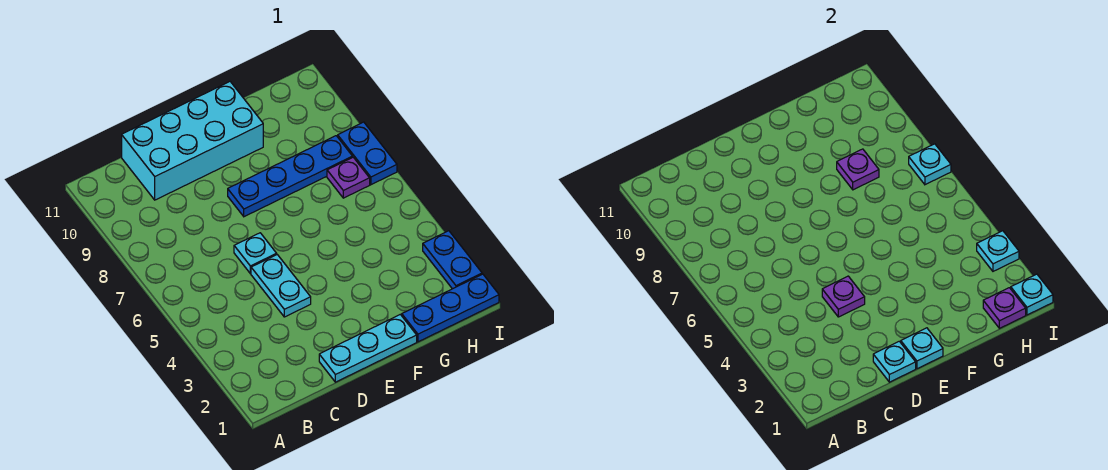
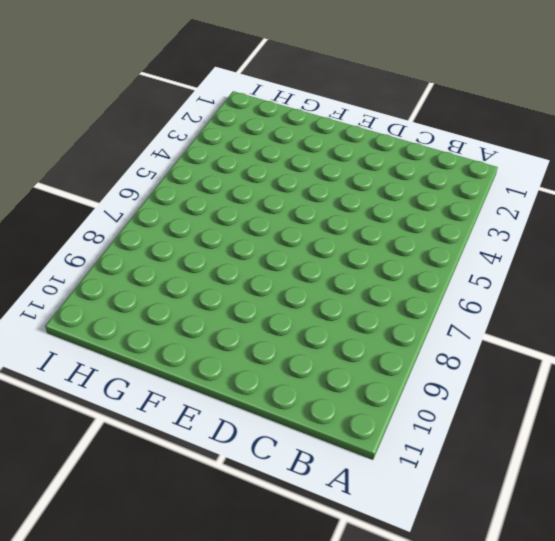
none -> cyan 2x4 brick [122,82,263,200]
none -> cyan 1x3 plate [319,314,417,382]
none -> cyan 1x2 plate [251,255,311,317]

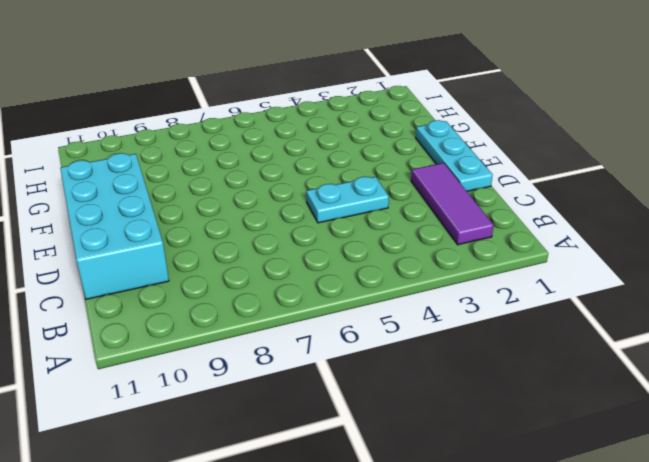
purple 1x3 tile [411,163,494,245] -> none
none -> cyan 1x1 plate [234,233,277,274]
none -> blue 1x4 plate [228,136,353,217]
none -> blue 1x3 plate [402,274,499,342]

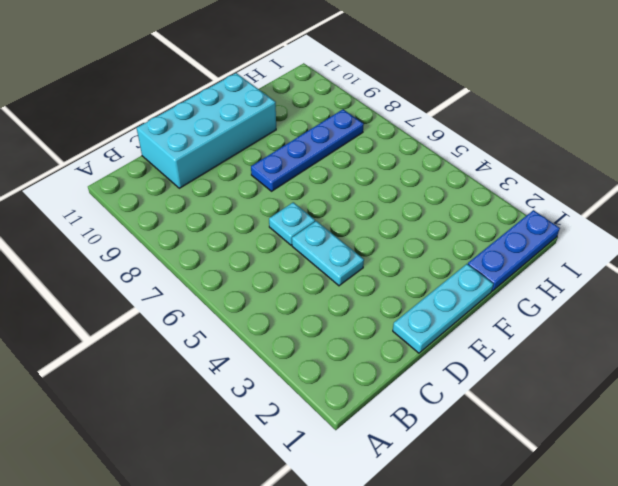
none -> purple 1x1 plate [327,157,370,198]
none -> blue 1x2 plate [423,231,482,289]
none -> blue 1x2 plate [338,122,397,185]

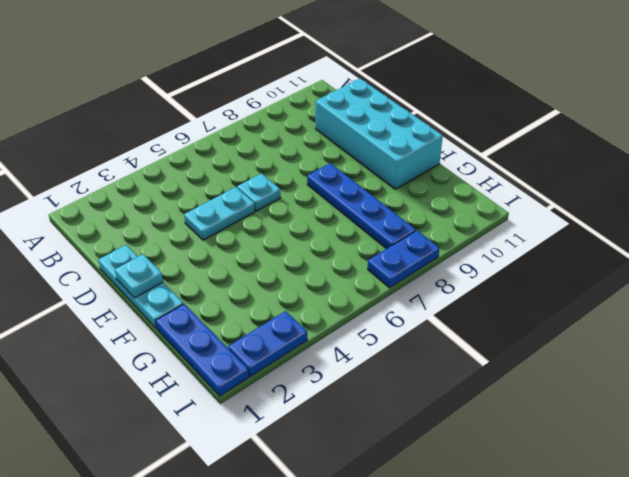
none -> purple 1x1 plate [327,157,370,198]
none -> cyan 1x1 plate [873,341,916,382]
none -> purple 1x1 plate [822,276,865,317]

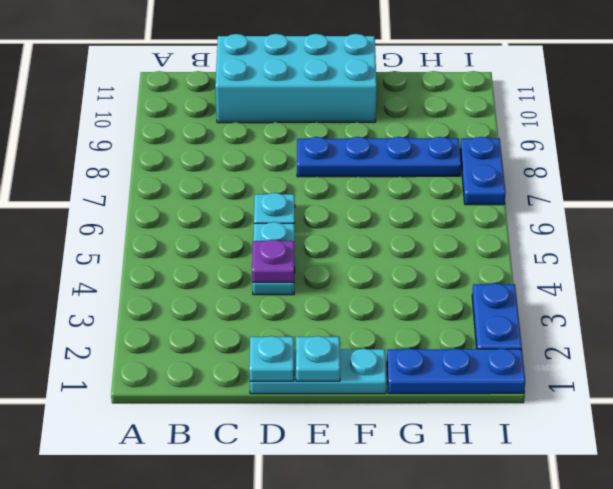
none -> purple 1x1 plate [327,157,370,198]
none -> purple 1x1 plate [837,149,879,190]
none -> purple 1x1 plate [983,288,1026,328]

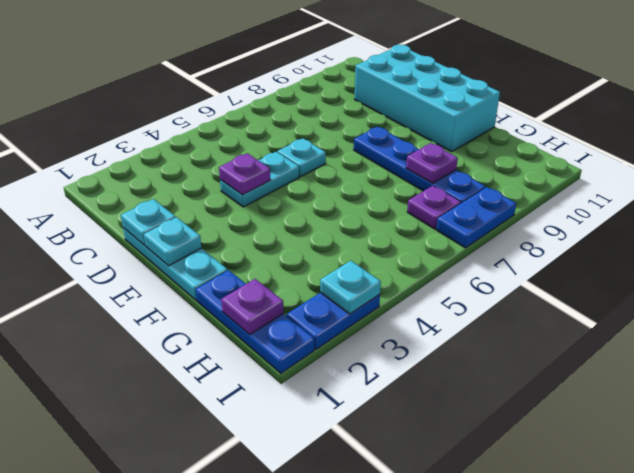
none -> cyan 1x1 plate [1011,274,1053,315]
none -> cyan 1x1 plate [909,144,951,185]

